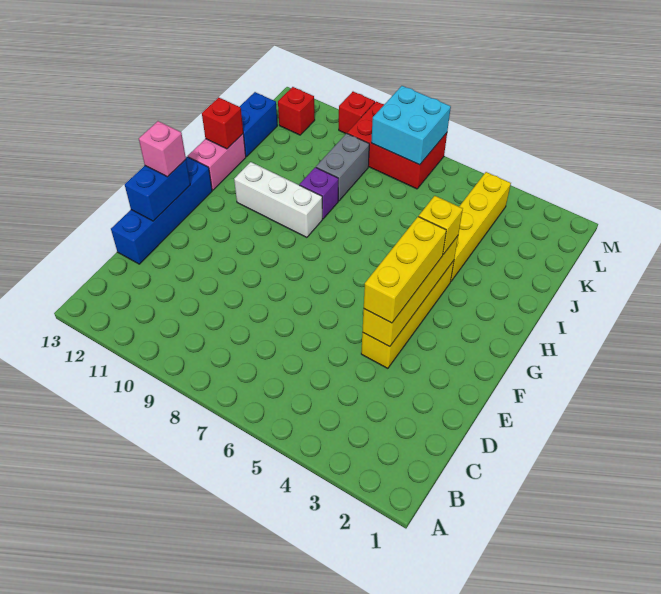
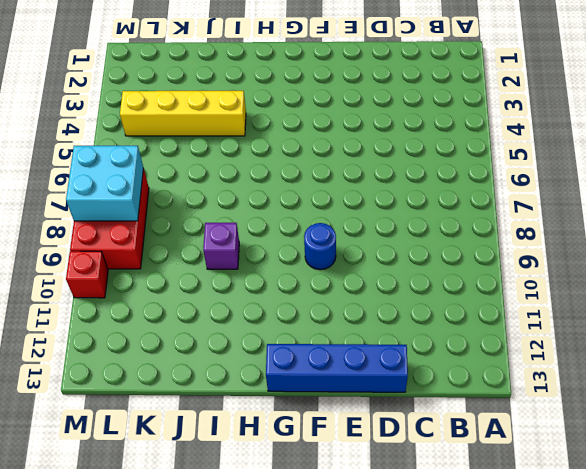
blue 1x1 round brick [304,223,336,270] -> none
none -> yellow 1x4 brick [361,261,454,368]
none -> white 1x3 brick [234,162,322,237]
none -> pink 1x2 brick [188,134,246,190]

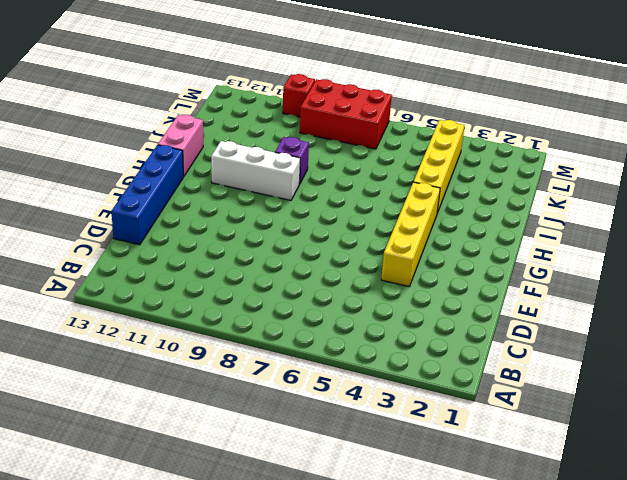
none -> grey 1x2 brick [316,133,369,201]
none -> blue 1x2 brick [240,92,277,157]
none -> red 1x1 brick [278,87,315,135]

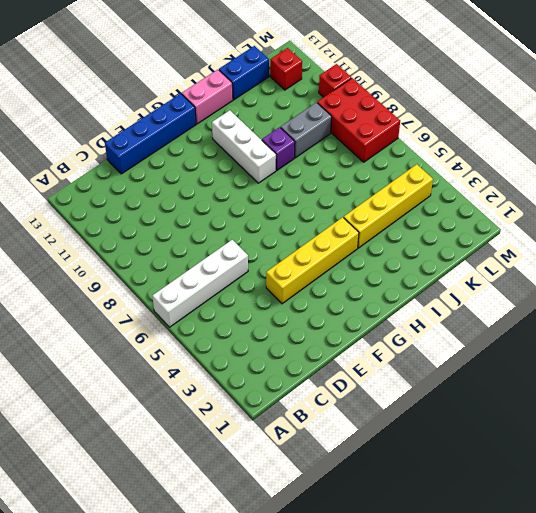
white 1x4 brick [153,240,248,327] -> none
none -> yellow 1x4 brick [362,236,458,347]
none -> blue 1x2 brick [125,160,190,221]
none -> red 1x1 brick [202,97,243,149]

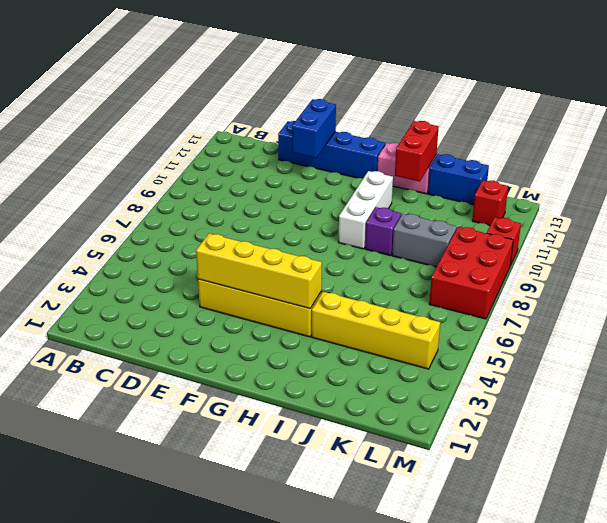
blue 1x2 brick [292,99,336,158] -> blue 1x2 brick turned to [125,160,190,221]
red 1x2 brick [395,121,439,182] -> red 1x1 brick [202,97,243,149]
none -> cyan 2x2 brick [371,86,451,165]
none -> yellow 1x3 brick [364,217,446,323]
none -> pink 1x1 brick [139,121,186,177]

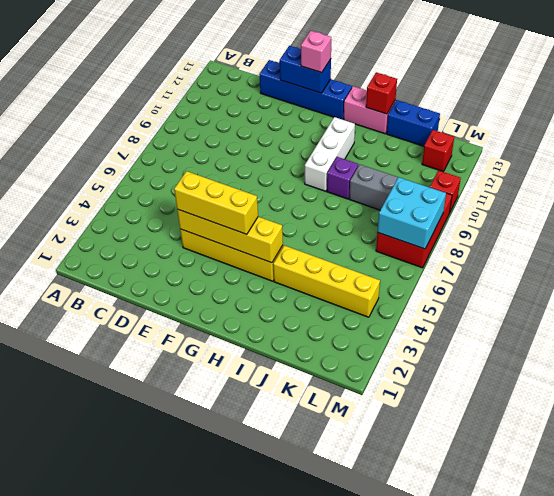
none -> yellow 1x1 brick [419,196,463,254]

